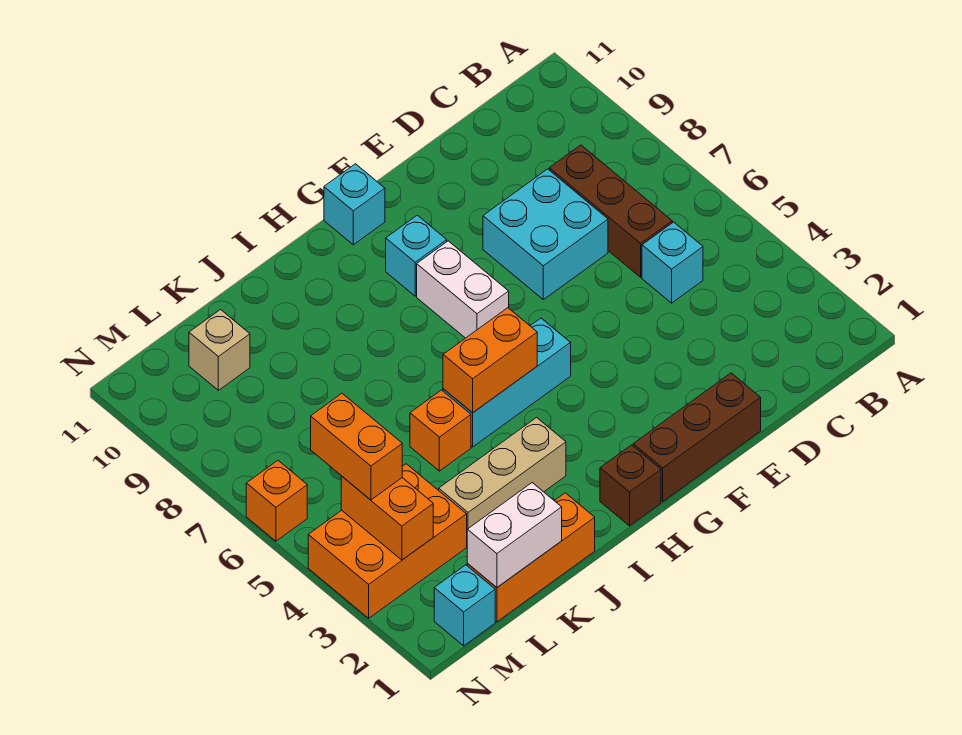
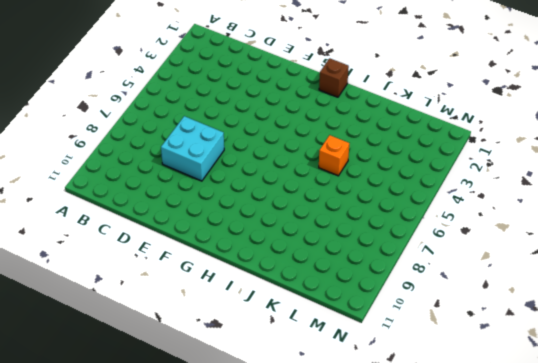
none -> cyan 1x1 brick [642,222,703,303]
none -> brown 1x3 brick [549,145,672,277]
none -> brown 1x3 brick [633,373,761,502]

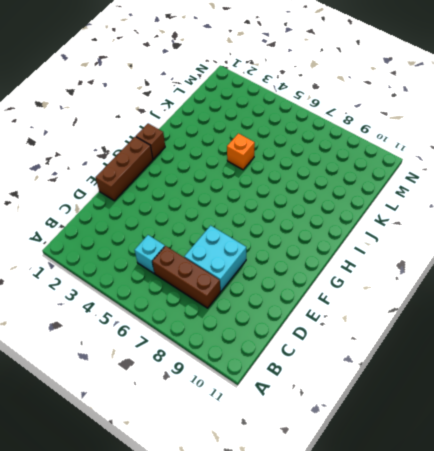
none -> cyan 1x3 brick [443,318,571,447]
none -> white 1x2 brick [417,241,509,338]
none -> cyan 1x1 brick [386,215,447,296]

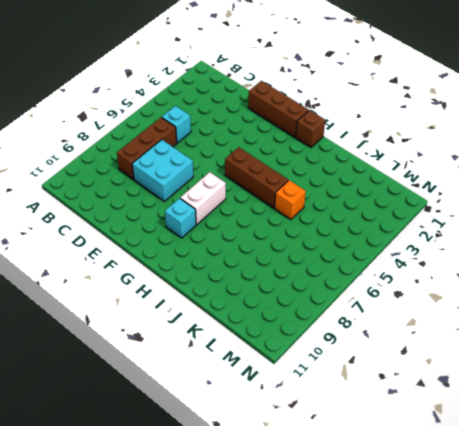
brown 1x3 brick [225,147,288,208] -> cyan 1x3 brick [443,318,571,447]
none -> cyan 1x1 brick [324,164,385,245]
none -> tan 1x3 brick [439,418,566,529]
none -> orange 1x3 brick [467,493,595,622]

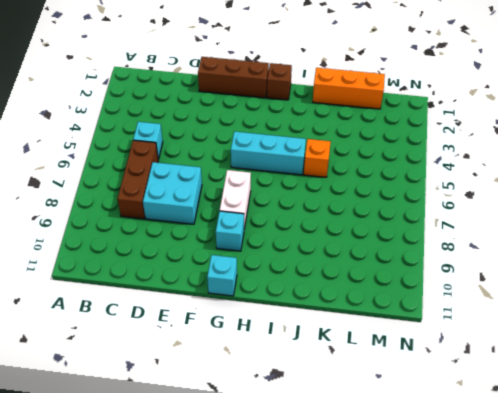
none -> tan 1x3 brick [439,418,566,529]
none -> orange 2x3 brick [308,464,467,618]
none -> tan 1x1 brick [189,310,250,390]

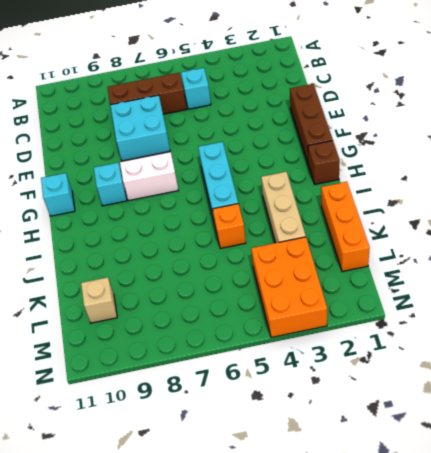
none -> cyan 1x1 brick [434,565,495,646]
none -> orange 1x1 brick [246,461,307,541]
none -> orange 1x2 brick [443,308,537,413]

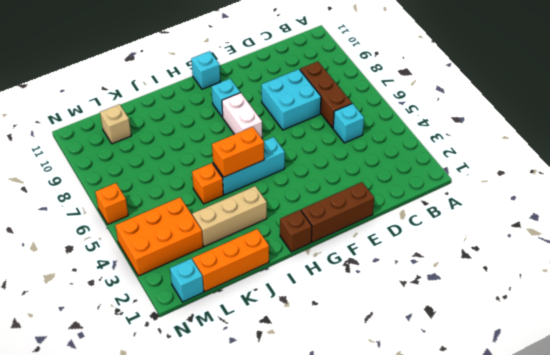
none -> white 1x2 brick [467,483,562,587]
none -> orange 1x2 brick [341,476,433,560]
none -> orange 1x2 brick [311,393,402,500]

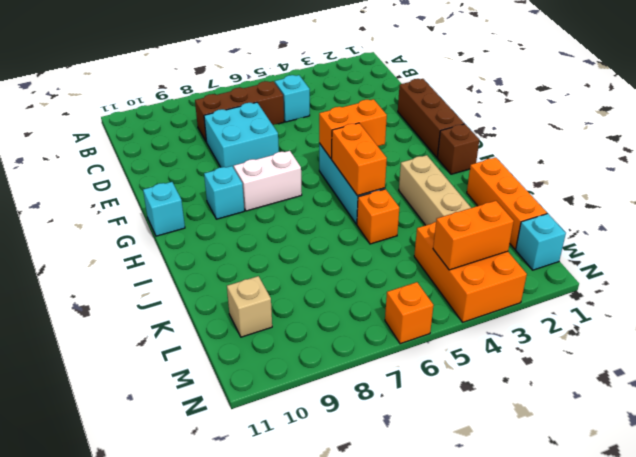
orange 1x2 brick [319,99,387,159] -> orange 1x2 brick moved to [311,393,402,500]
none -> white 1x2 brick [467,483,562,587]

